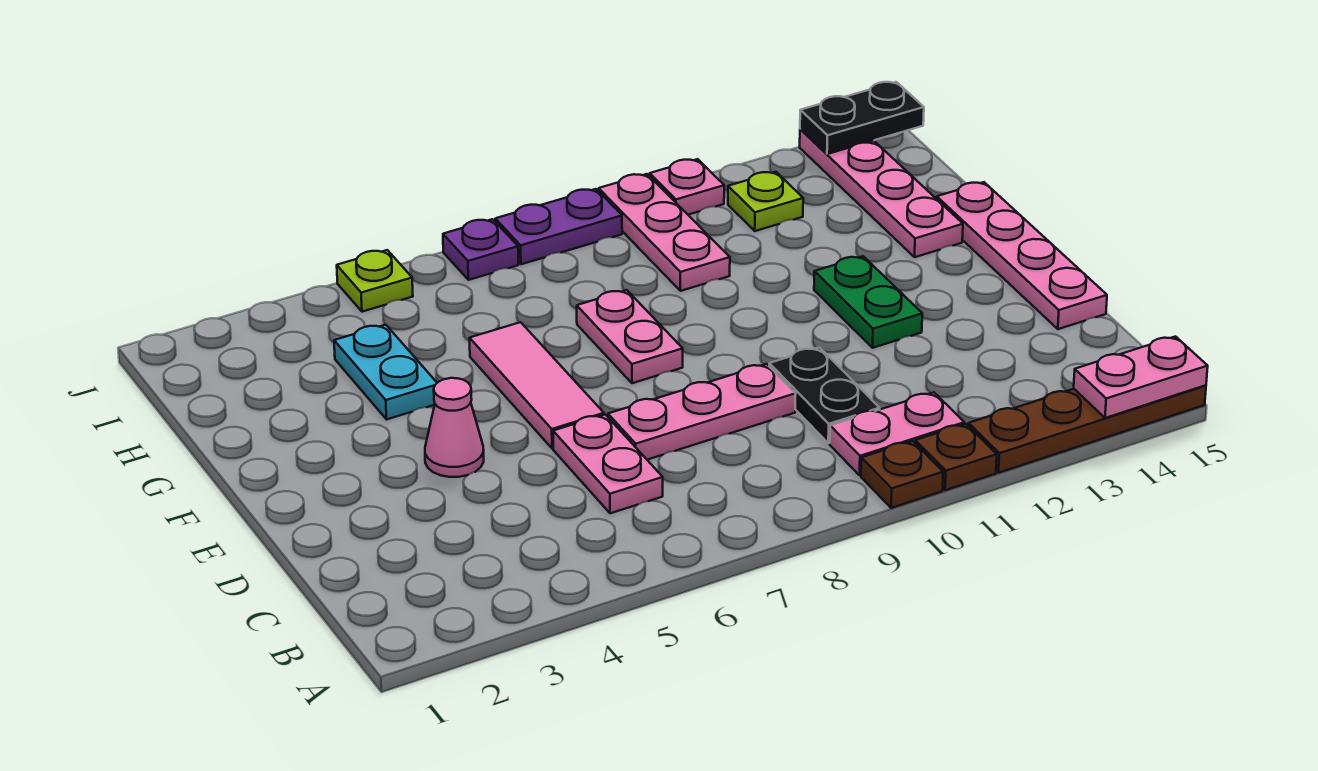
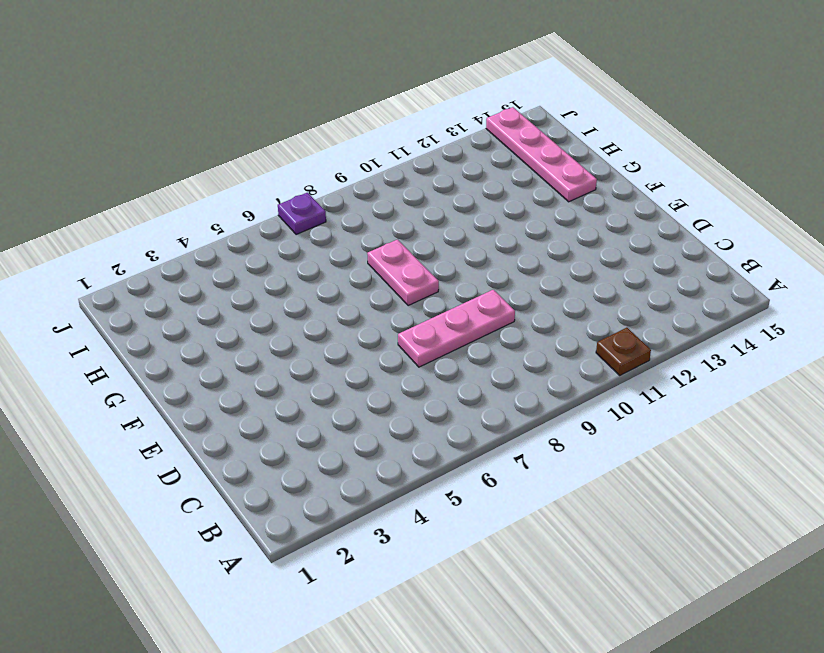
none -> brown 1x1 plate [861,441,943,508]
none -> brown 1x4 plate [968,385,1206,473]
none -> pink 1x2 plate [830,392,964,475]

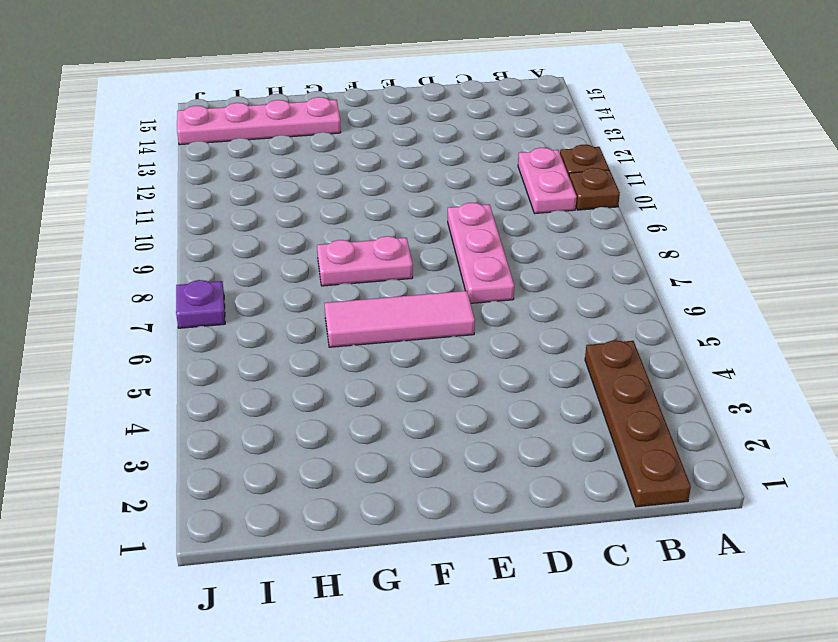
brown 1x4 plate [585,340,691,507] -> brown 1x4 plate moved to [968,385,1206,473]
none -> pink 1x2 plate [553,415,663,513]
none -> black 1x2 plate [769,348,880,443]
none -> pink 1x4 plate [937,182,1107,329]

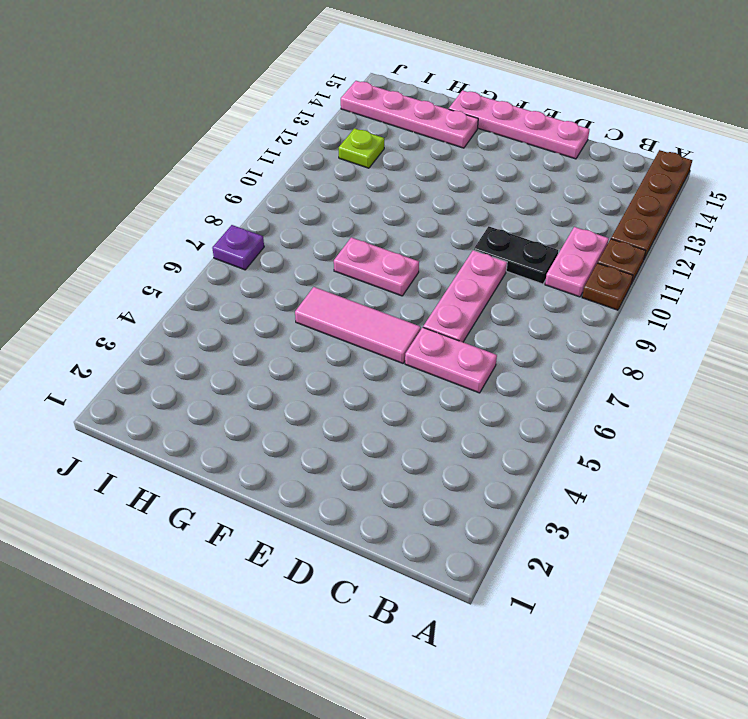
none -> pink 1x1 cone [425,378,484,477]
none -> green 1x2 plate [814,256,922,348]
none -> cyan 1x2 plate [334,325,437,419]

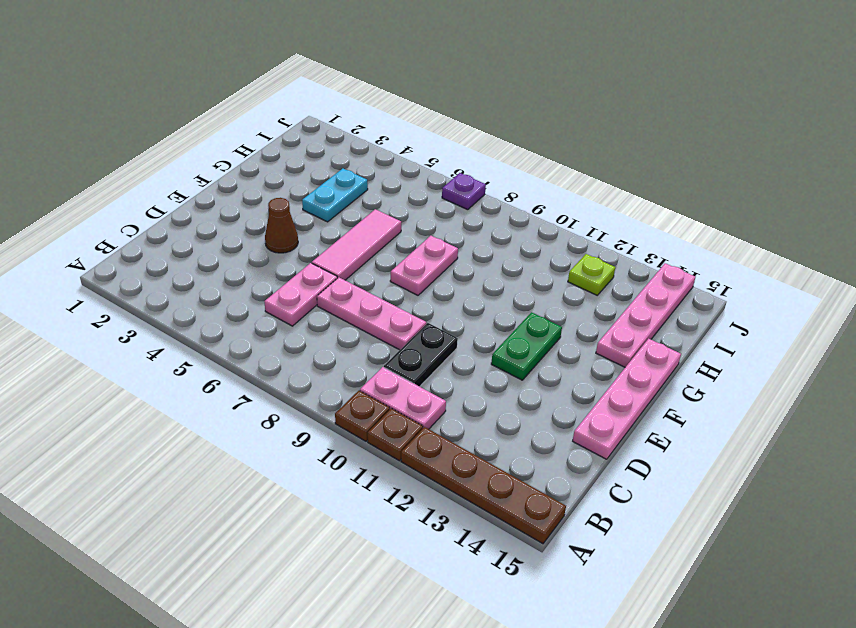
brown 1x1 cone [265,198,298,253] -> pink 1x1 cone [425,378,484,477]
none -> pink 1x3 plate [599,174,730,291]
none -> lime 1x1 plate [337,250,413,312]
none -> purple 1x2 plate [495,189,622,264]

